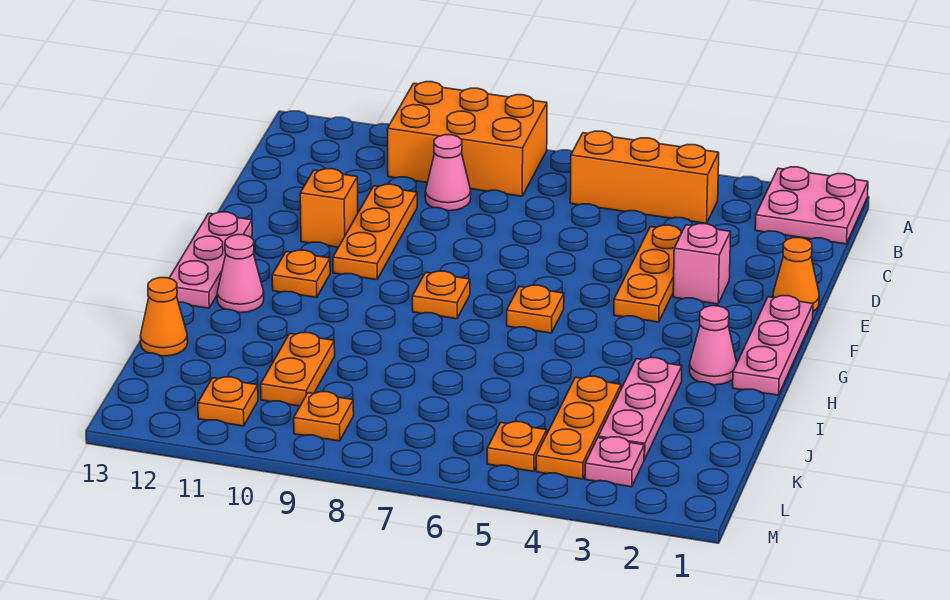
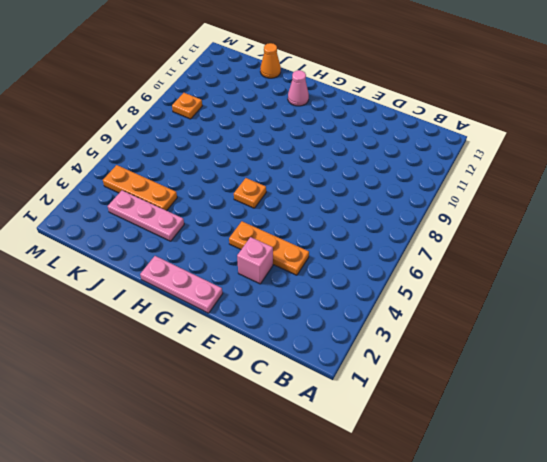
none -> pink 2x2 plate [755,167,868,244]
none -> orange 2x3 brick [387,82,547,196]
none -> orange 1x3 brick [570,131,719,224]

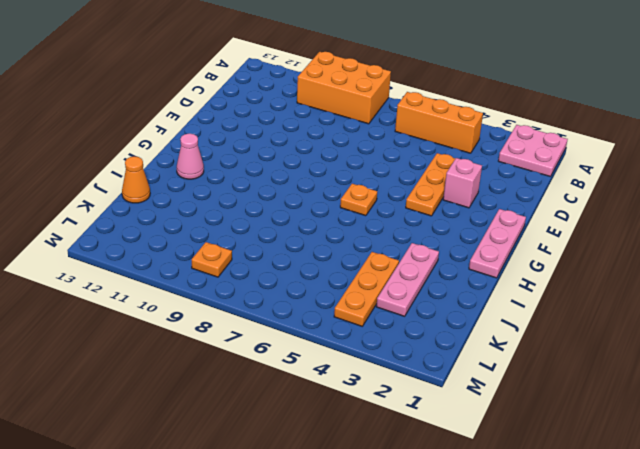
none -> pink 1x1 cone [425,135,471,211]
none -> orange 1x3 plate [333,184,417,280]
none -> orange 1x1 cone [773,238,819,311]

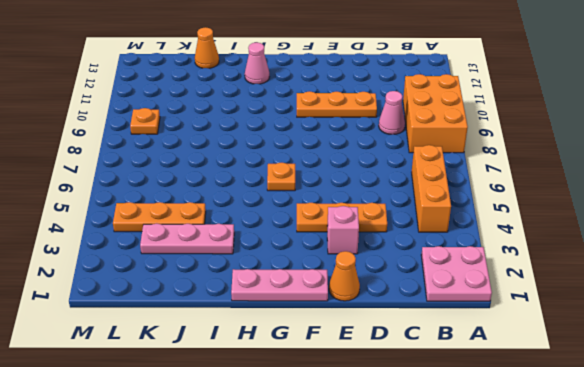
none -> orange 1x1 brick [300,169,358,247]
none -> pink 1x3 plate [170,212,252,308]
none -> orange 1x1 plate [412,271,470,319]

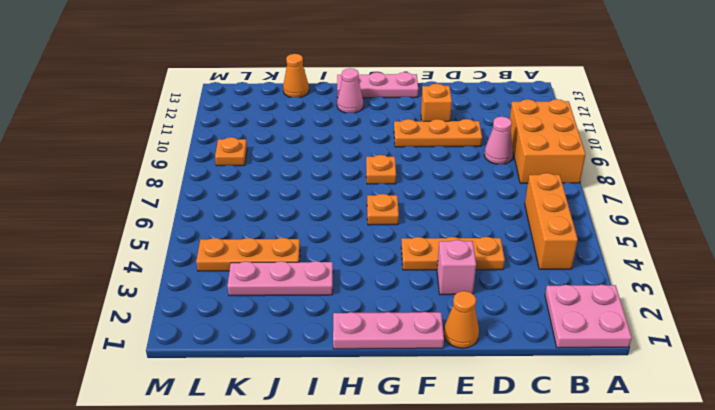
none -> orange 1x1 plate [272,250,330,298]
none -> pink 1x1 cone [690,306,737,385]
none -> orange 1x2 plate [261,333,335,406]

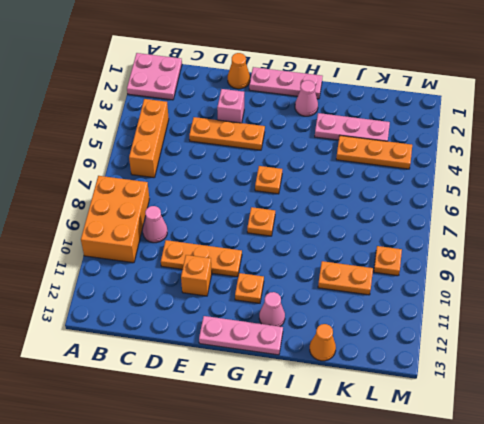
none -> pink 1x1 plate [585,437,644,487]
none -> orange 1x1 plate [487,422,547,471]
none -> orange 1x1 plate [198,377,258,426]

